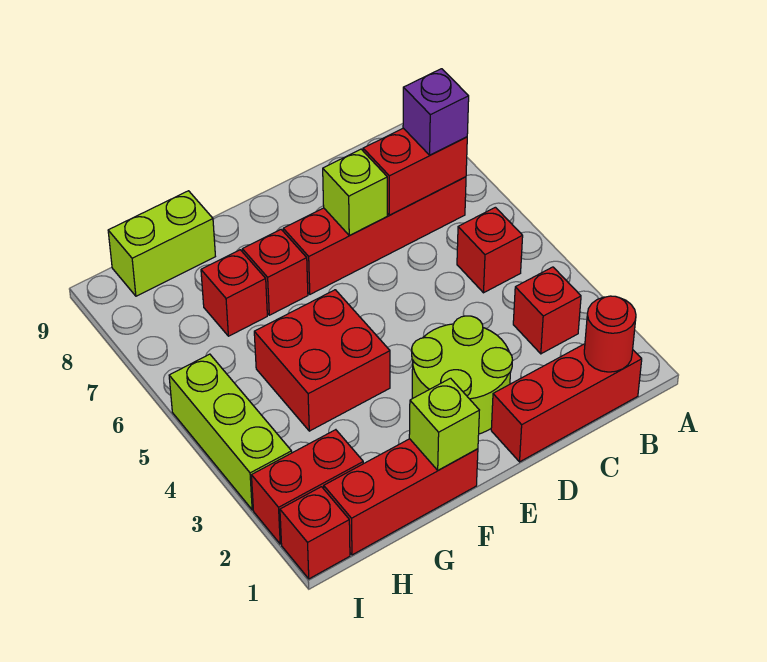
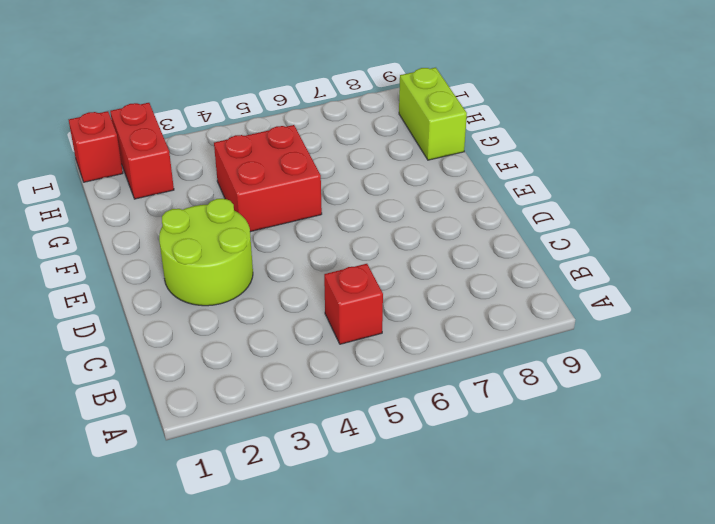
none -> red 1x3 brick [491,344,642,462]
none -> red 1x1 brick [513,267,581,354]
none -> red 1x4 brick [283,177,466,294]

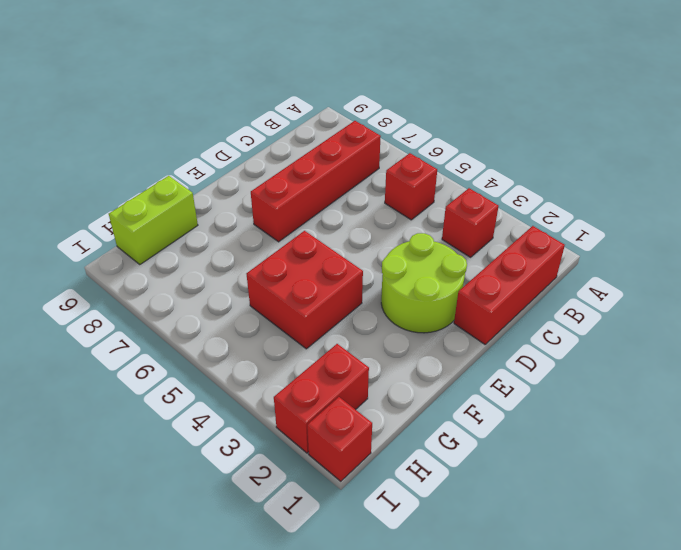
none -> red 1x3 brick [324,439,478,555]
none -> red 1x1 brick [242,230,308,315]
none -> red 1x1 brick [201,250,267,336]

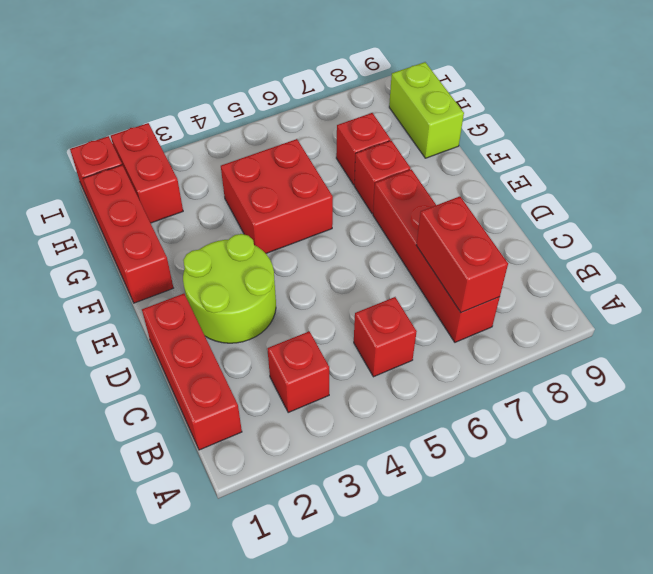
none -> lime 1x3 brick [169,354,292,510]
none -> red 1x1 round brick [584,296,636,372]
none -> lime 1x1 brick [323,149,387,236]

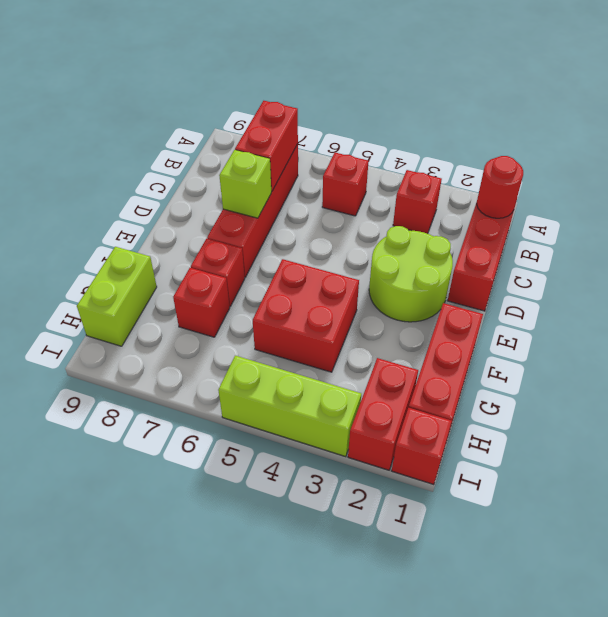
none -> lime 1x1 brick [409,378,479,470]
none -> purple 1x1 brick [403,69,469,155]

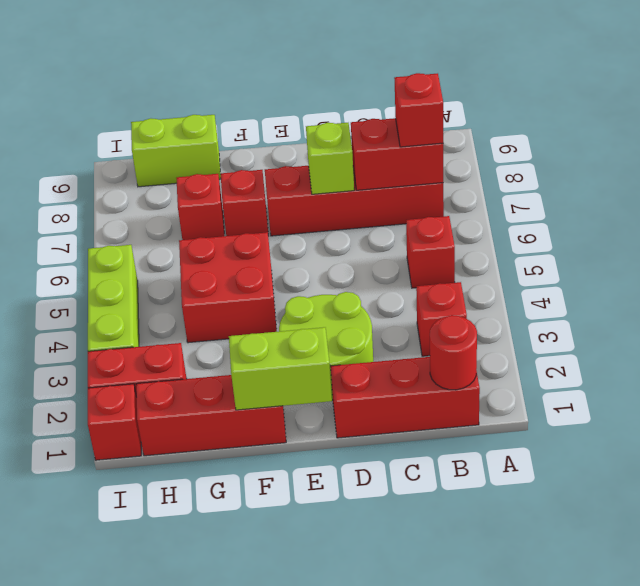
red 1x1 brick [394,73,443,147] -> purple 1x1 brick [403,69,469,155]
lime 1x2 brick [229,327,332,410] -> lime 1x1 brick [409,378,479,470]

